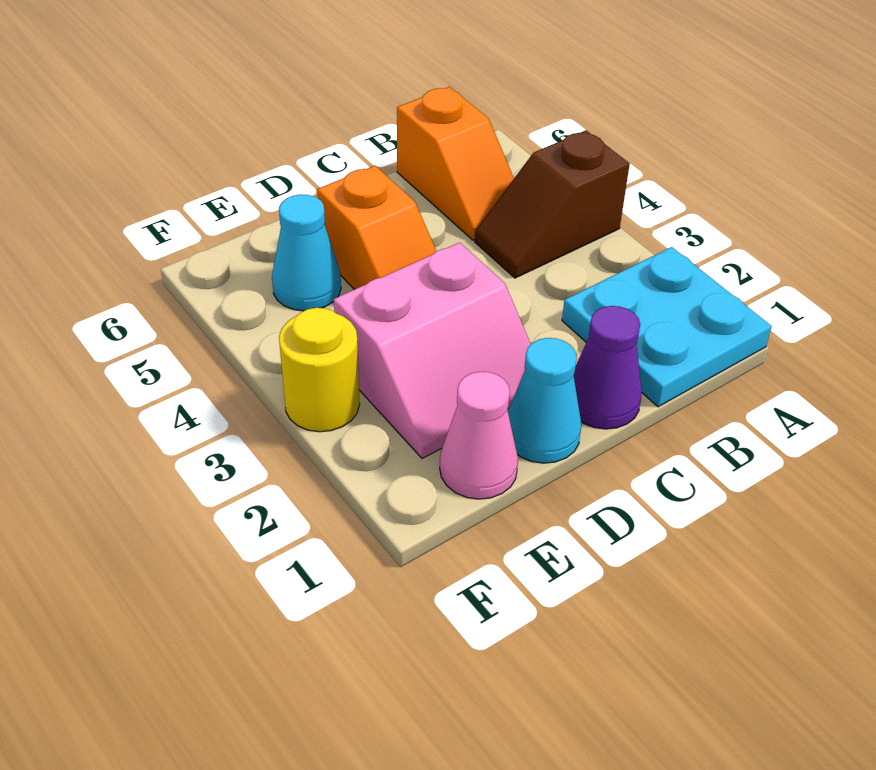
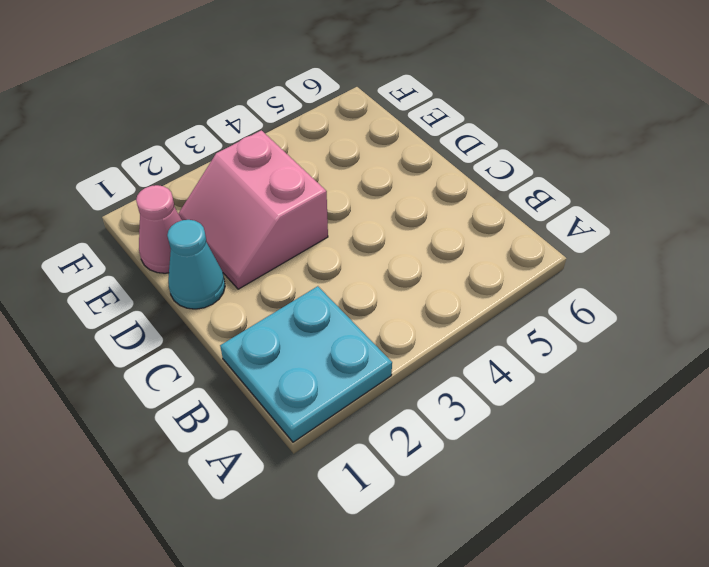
none -> brown 1x2 slope [475,130,630,278]
none -> orange 1x2 slope [397,87,514,240]

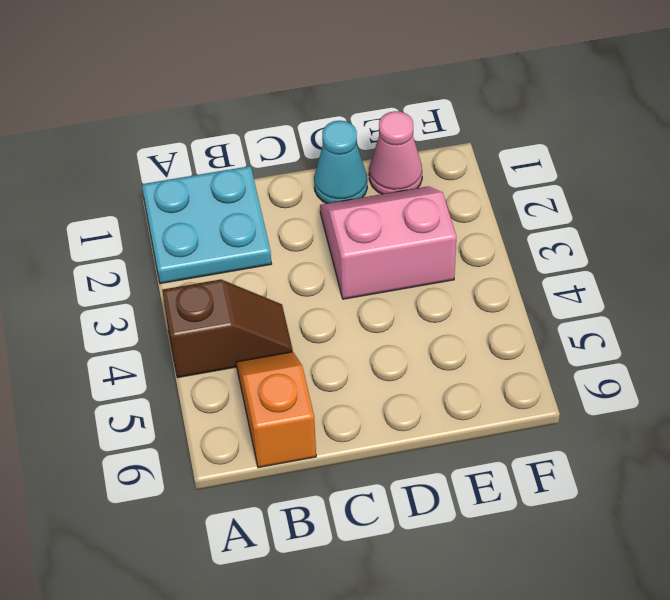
none -> purple 1x1 cone [574,306,642,429]
none -> orange 1x2 slope [317,166,436,290]

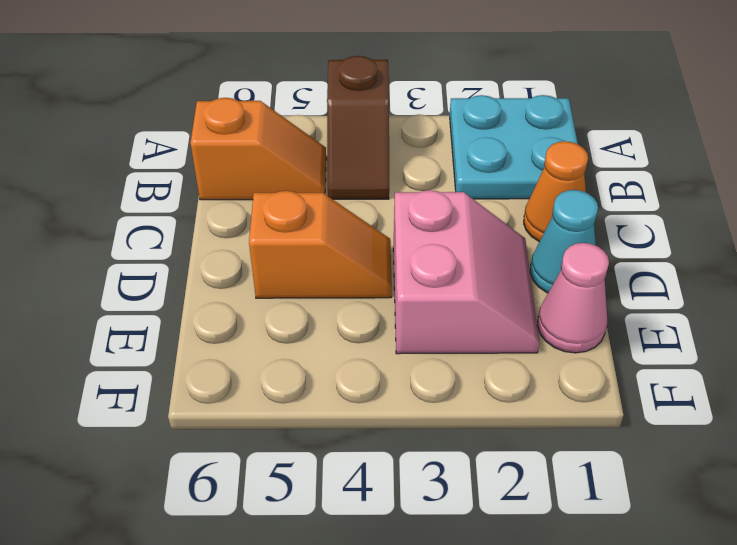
orange 1x1 cone [524,141,588,242] -> purple 1x1 cone [574,306,642,429]
none -> cyan 1x1 cone [272,194,341,311]
none -> yellow 1x1 round brick [279,308,360,432]

